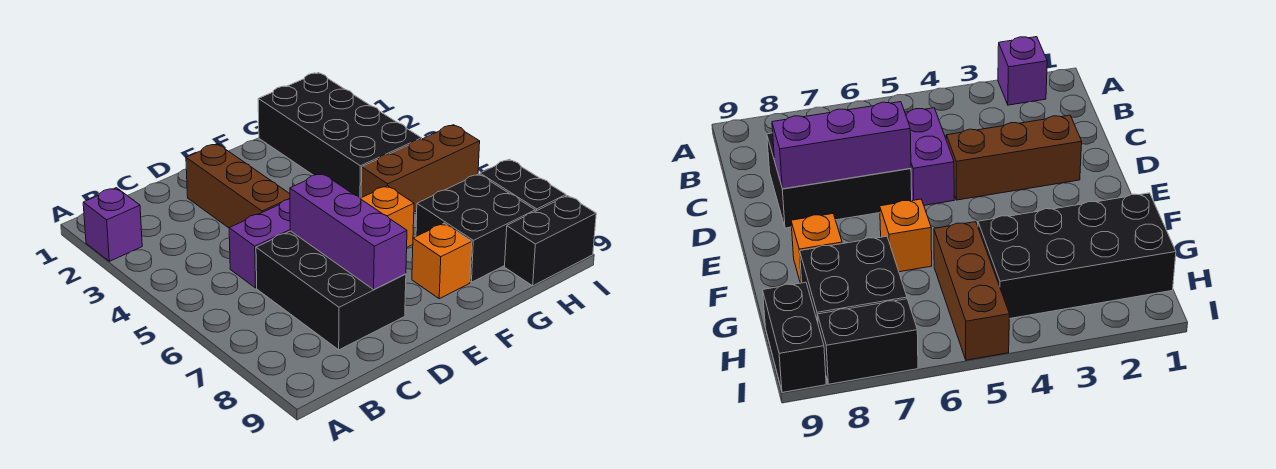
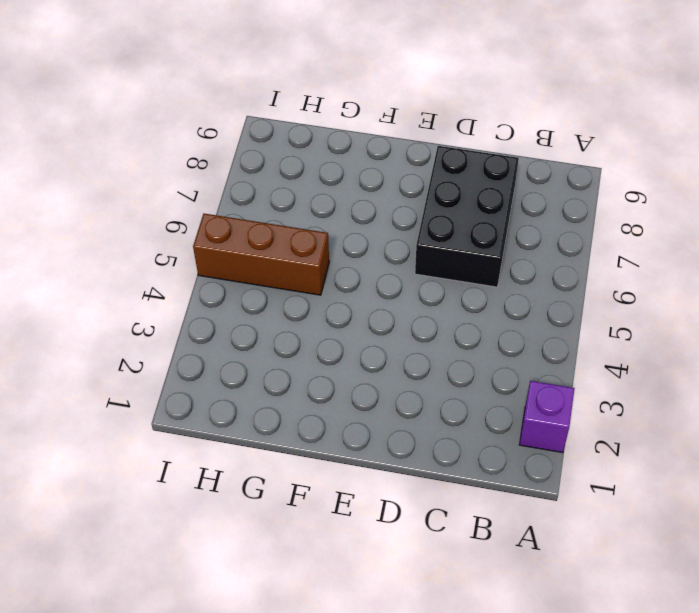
none -> purple 1x2 brick [229,199,290,288]
none -> brown 1x3 brick [186,144,290,228]
none -> orange 1x1 brick [360,186,414,247]

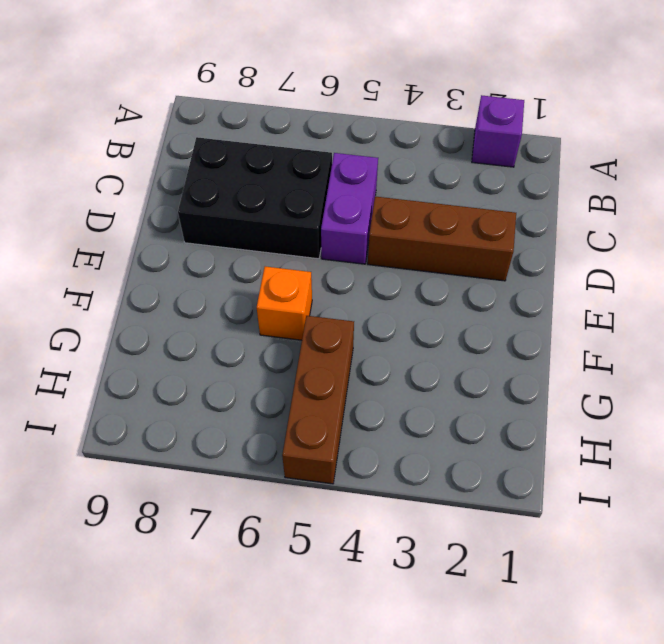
none -> orange 1x1 brick [412,223,472,299]
none -> black 2x4 brick [258,73,422,198]
none -> black 2x2 brick [416,174,535,282]

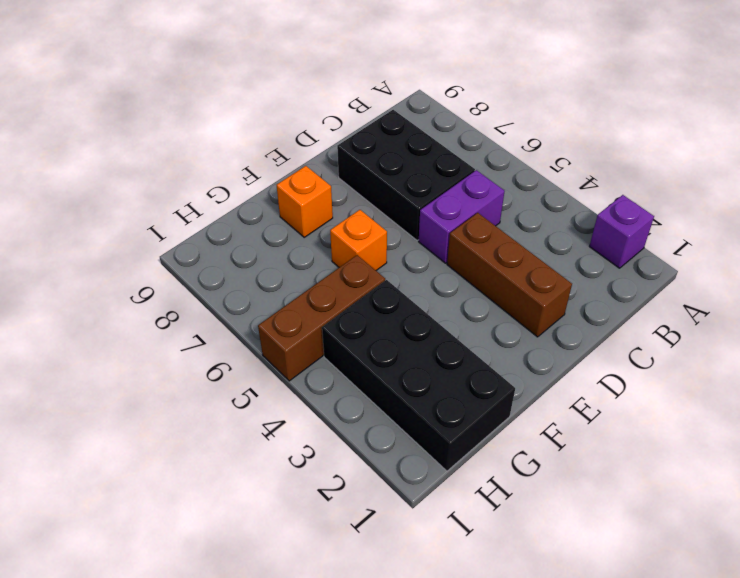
none -> black 2x2 brick [416,174,535,282]
none -> black 1x2 brick [505,196,596,286]
none -> black 1x2 brick [480,159,566,211]

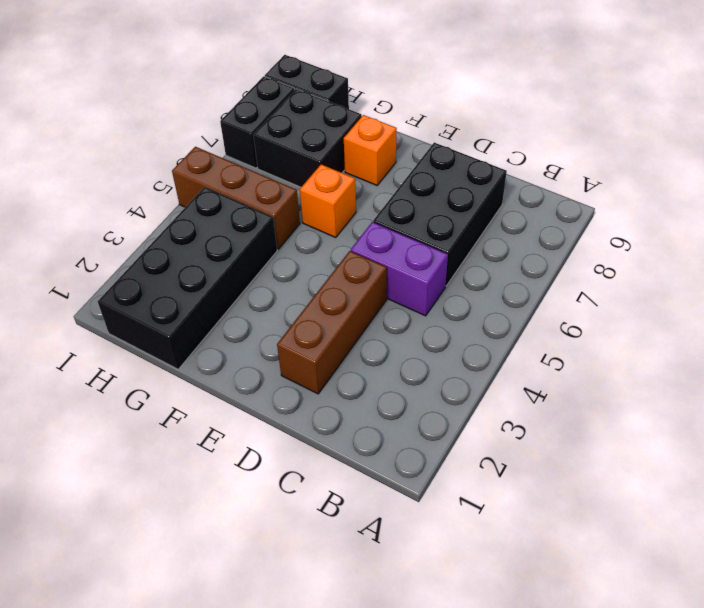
none -> purple 1x1 brick [83,188,142,261]
none -> purple 1x3 brick [290,173,407,290]

